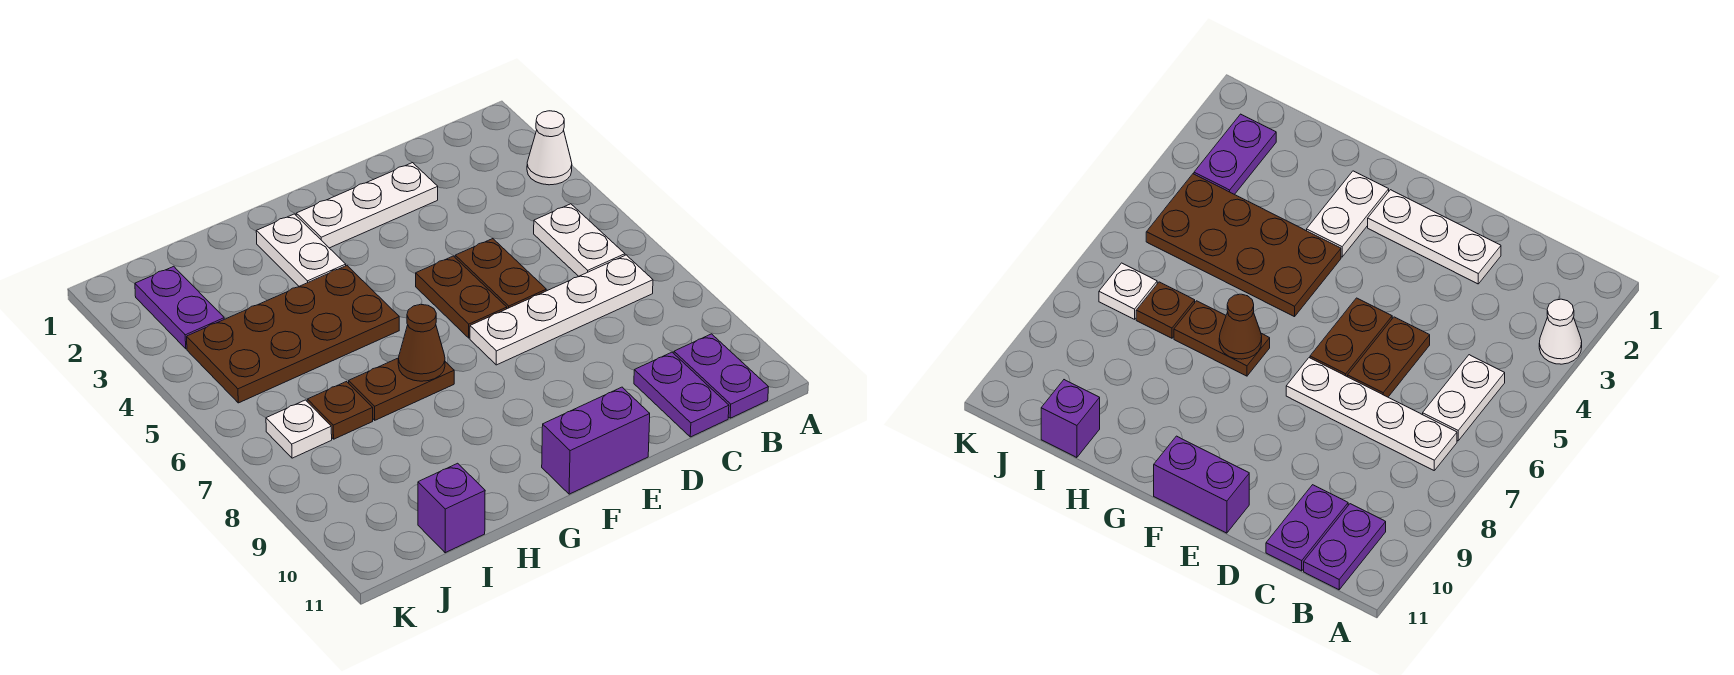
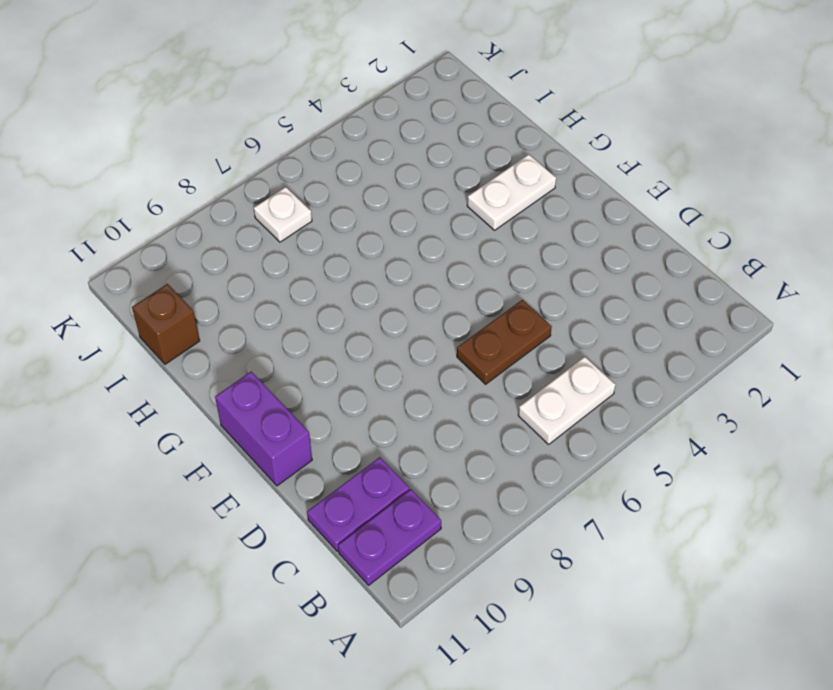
brown 1x1 brick [132,284,200,364] -> purple 1x1 brick [418,463,485,553]
none -> white 1x1 cone [527,111,572,185]
none -> white 1x4 plate [470,255,653,365]
none -> white 1x3 plate [296,163,438,248]

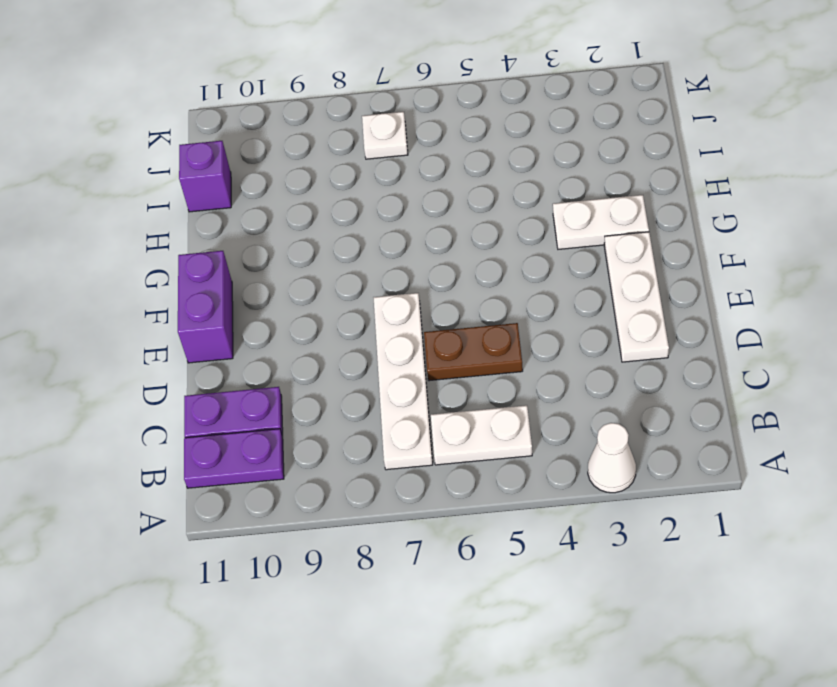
none -> brown 1x2 plate [416,256,507,338]
none -> brown 2x4 plate [187,266,399,403]
none -> brown 1x2 plate [349,358,454,420]

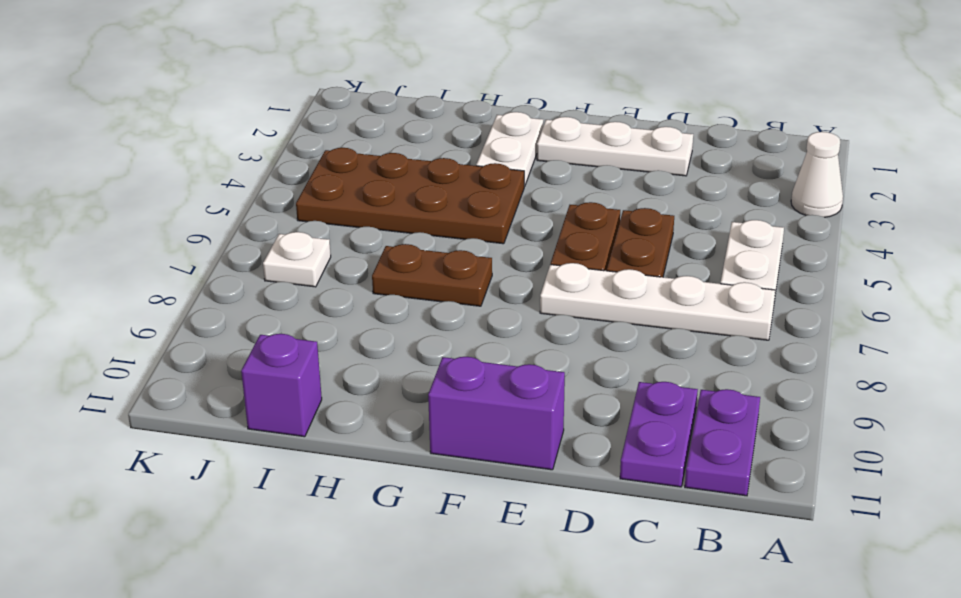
none -> brown 1x1 plate [307,382,373,439]
none -> purple 1x2 plate [135,266,224,349]
none -> brown 1x1 cone [398,304,445,381]

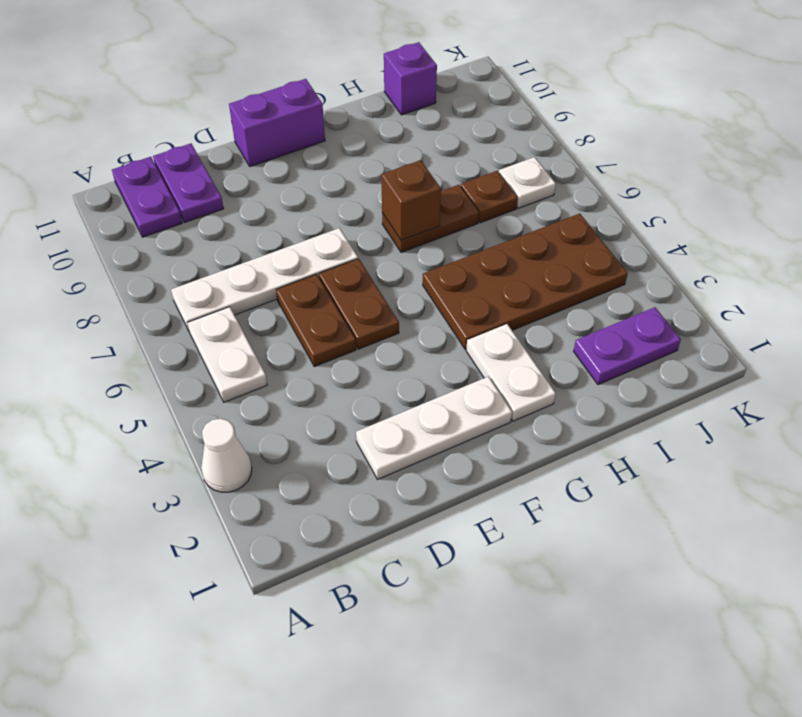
brown 1x1 brick [381,160,441,241] -> brown 1x1 cone [398,304,445,381]
purple 1x2 plate [574,307,681,385] -> purple 1x2 plate turned to [135,266,224,349]

